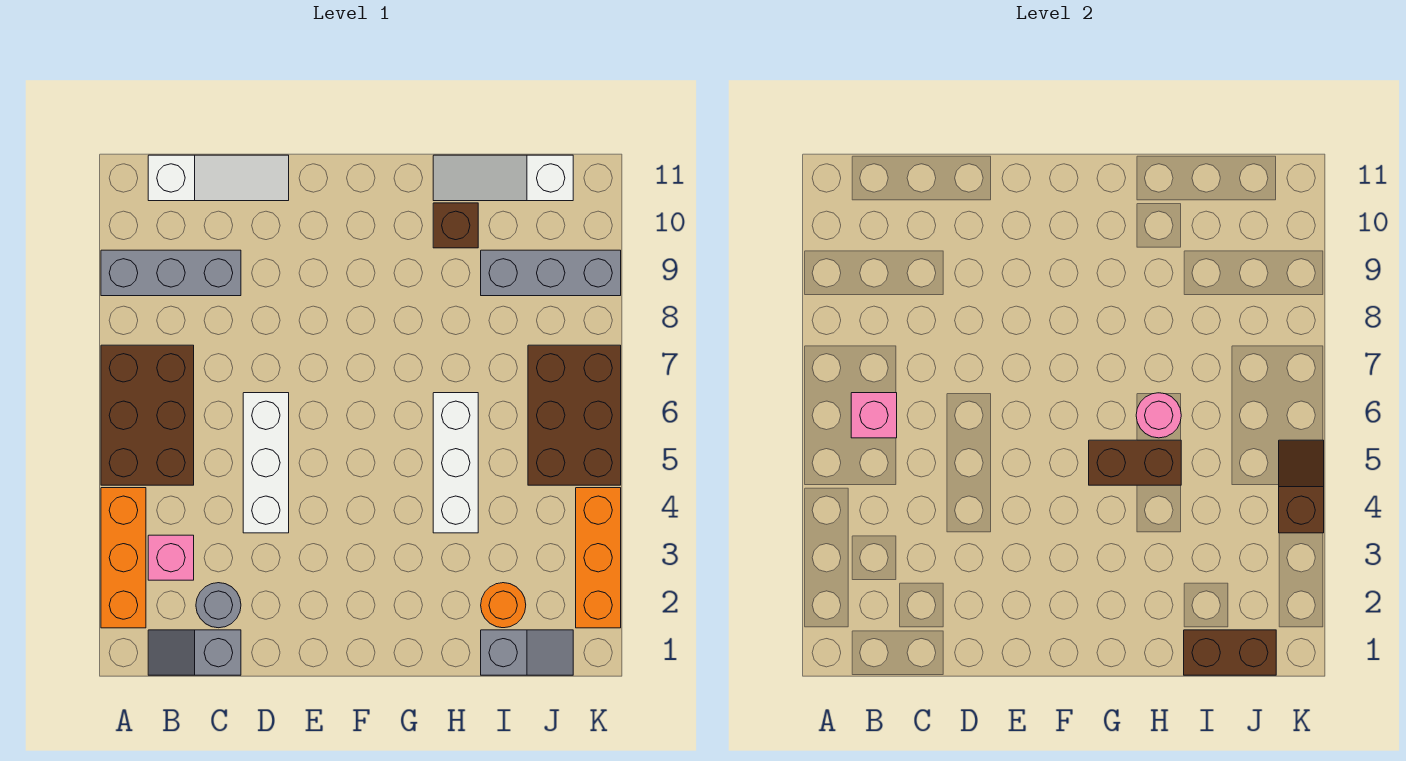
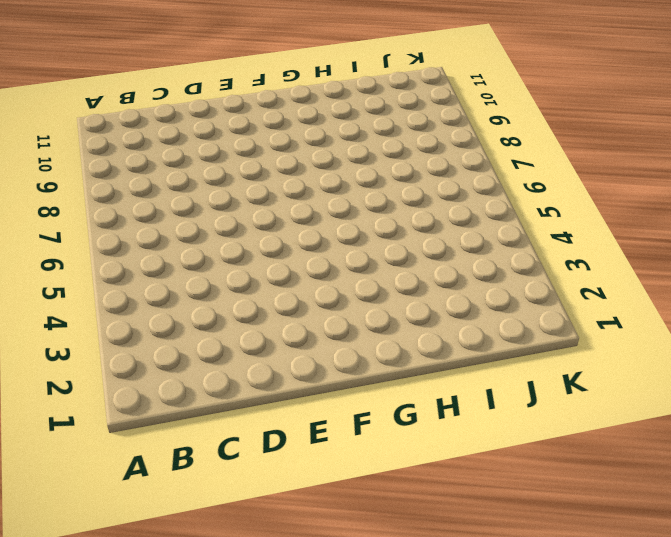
none -> orange 1x3 brick [101,488,146,628]
none -> brown 2x3 brick [101,345,194,485]
none -> grey 1x3 brick [101,250,241,296]

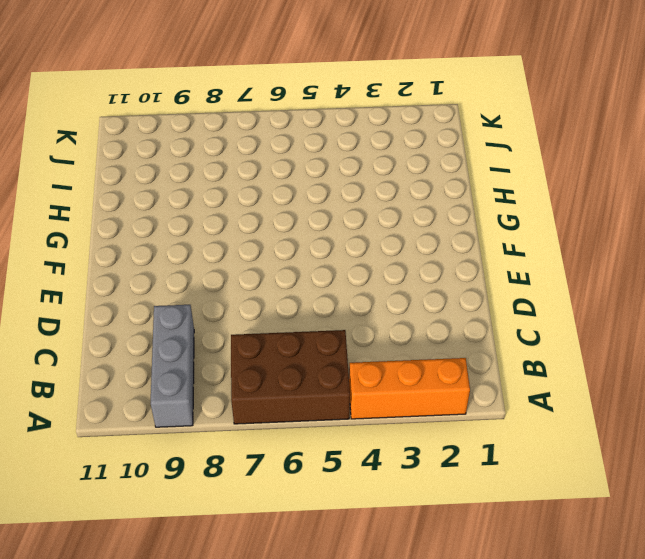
none -> grey 1x2 slope [148,630,241,675]
none -> pink 1x1 brick [148,535,194,580]
none -> white 1x3 slope [148,155,289,201]

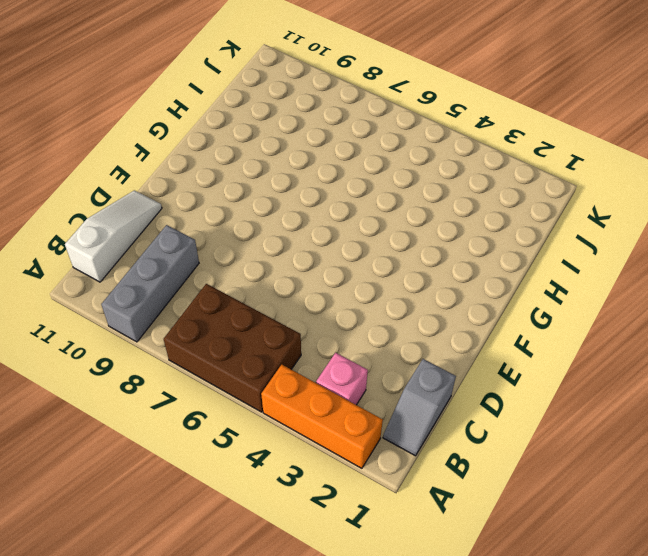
none -> grey 1x1 round brick [196,583,241,628]
none -> white 1x3 brick [243,393,289,533]
none -> white 1x3 brick [433,393,478,533]

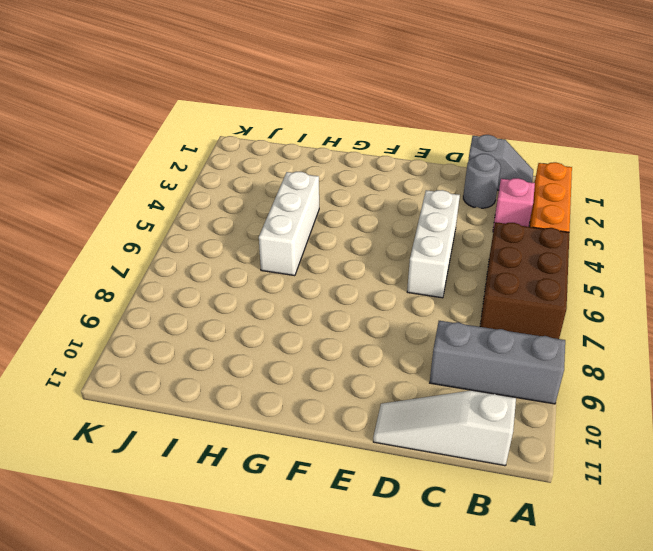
none -> brown 1x1 brick [433,203,478,248]
none -> white 1x3 slope [433,155,573,201]
none -> grey 1x2 slope [481,630,573,675]

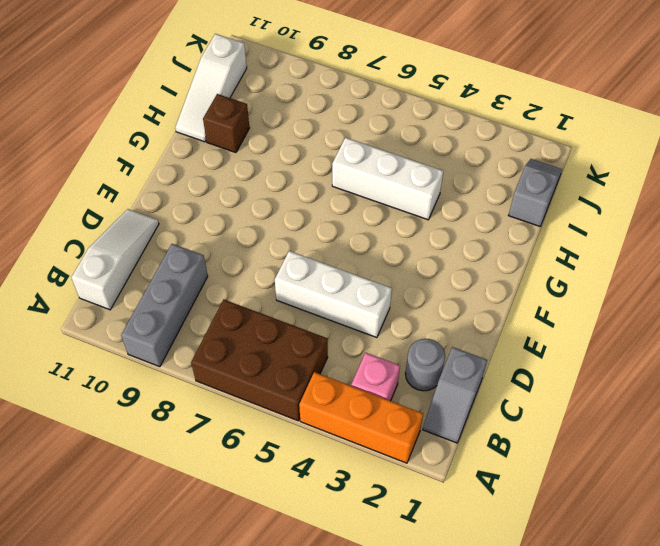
none -> orange 1x1 round brick [481,583,526,628]
none -> grey 1x3 brick [481,250,621,296]
none -> brown 2x3 brick [528,345,621,485]

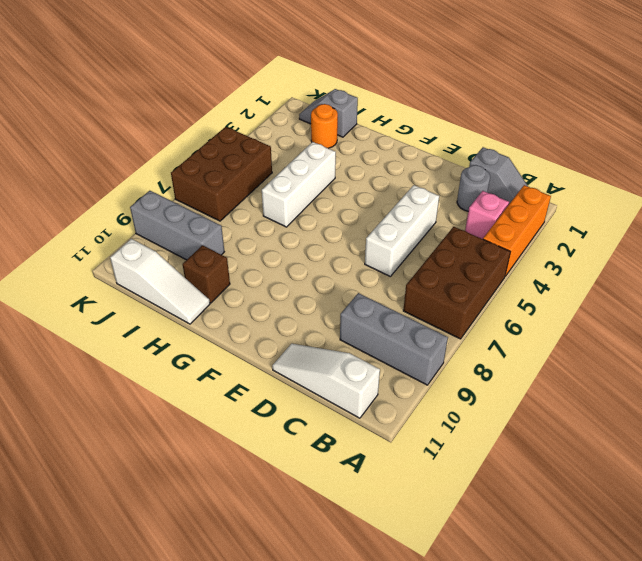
none -> orange 1x3 brick [576,488,621,628]
none -> pink 1x1 brick [851,393,897,438]
none -> brown 1x2 brick [1089,440,1181,485]

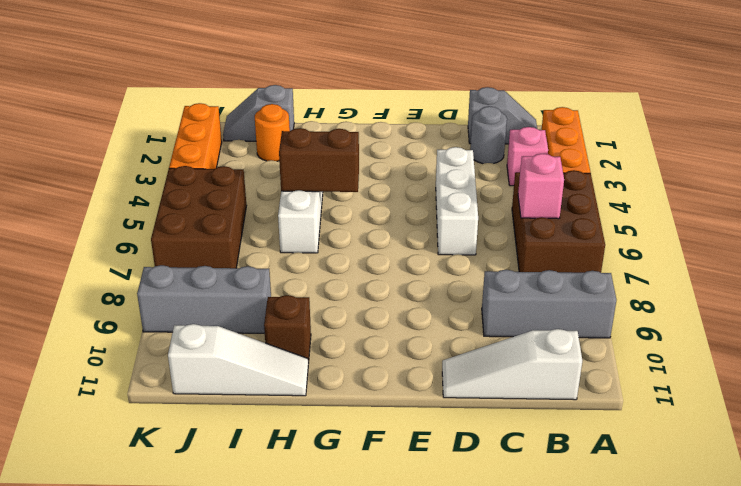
none -> pink 1x1 round brick [1136,393,1181,438]
none -> brown 1x2 brick [1184,630,1276,675]
none -> brown 1x2 slope [1279,440,1324,533]

